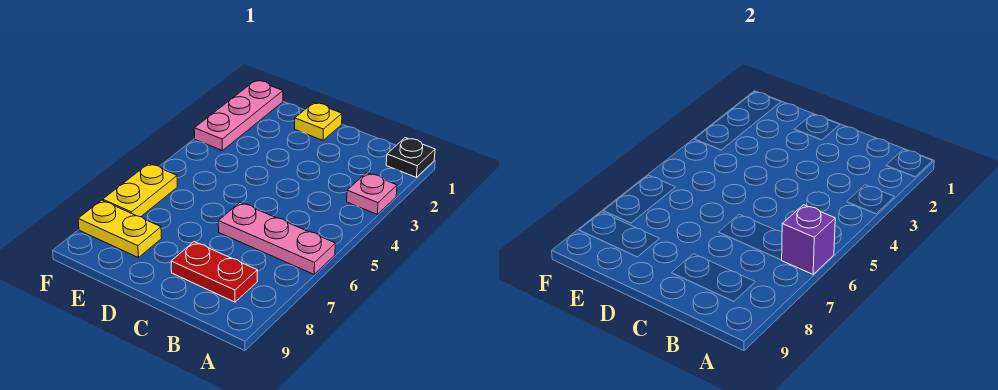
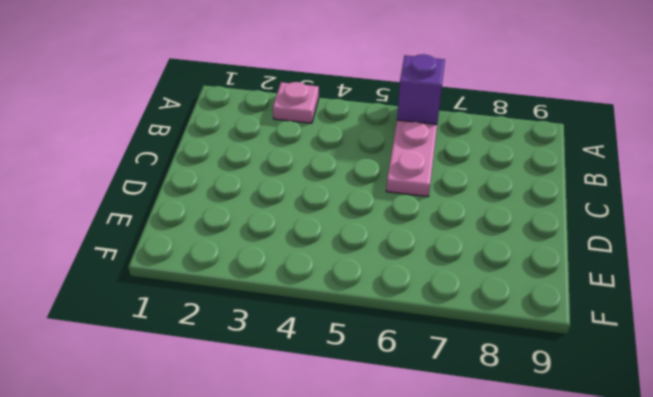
none -> black 1x1 plate [386,138,435,177]
none -> red 1x2 plate [171,242,257,302]

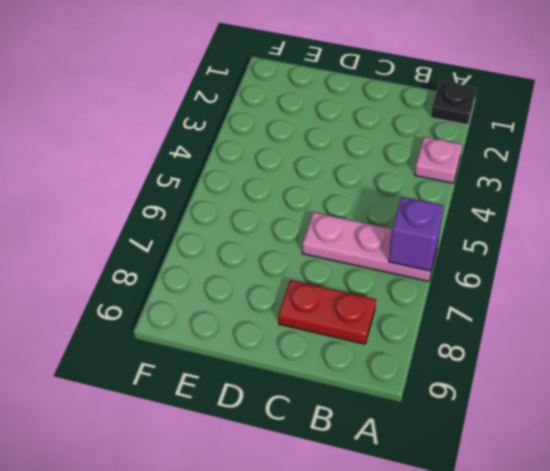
none -> yellow 1x1 plate [295,103,342,140]
none -> yellow 1x2 plate [78,200,162,258]

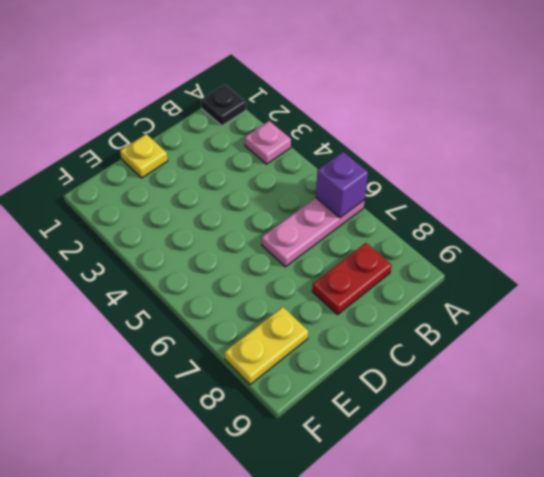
none -> pink 1x3 plate [194,80,283,150]
none -> yellow 1x2 plate [103,164,177,217]

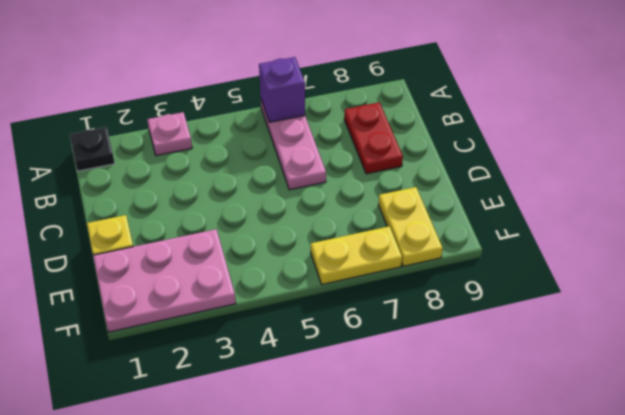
pink 2x3 plate [93,229,236,332] -> pink 1x3 plate [194,80,283,150]

